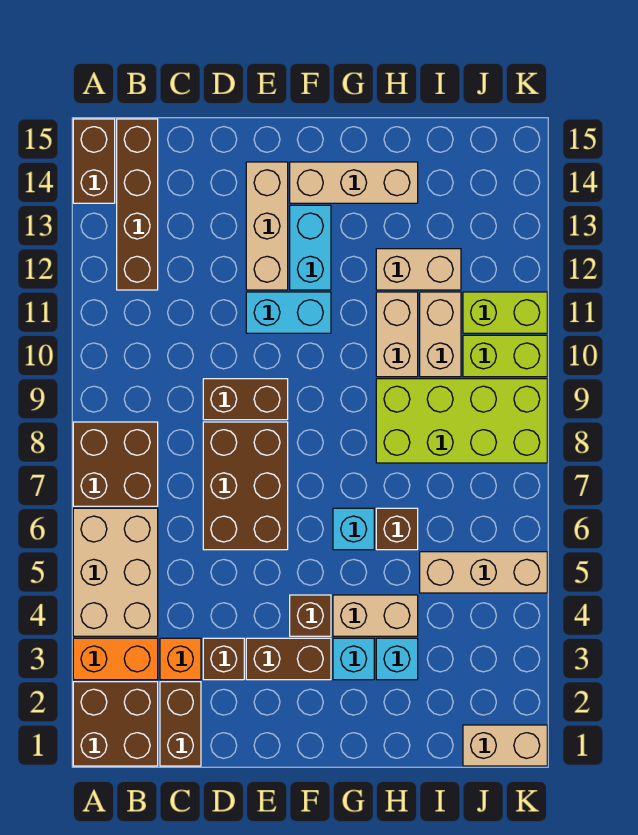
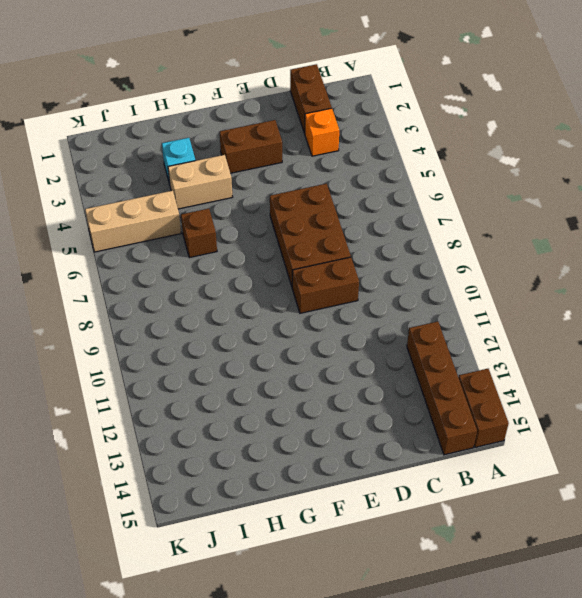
none -> brown 2x2 brick [73,682,158,766]
none -> orange 1x2 brick [73,638,158,680]
none -> tan 2x3 brick [73,508,158,636]
none -> brown 2x2 brick [73,422,158,506]

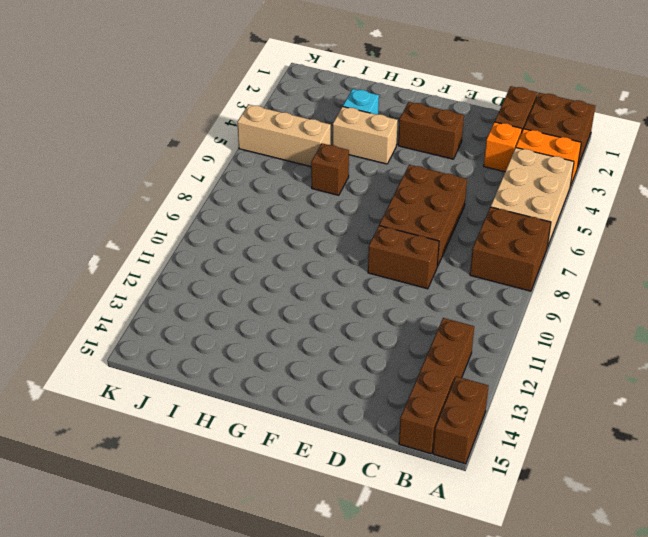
none -> brown 1x1 brick [203,638,244,680]
none -> cyan 1x2 brick [246,292,331,333]
none -> tan 1x3 brick [246,162,288,290]
none -> brown 1x1 brick [290,595,331,636]

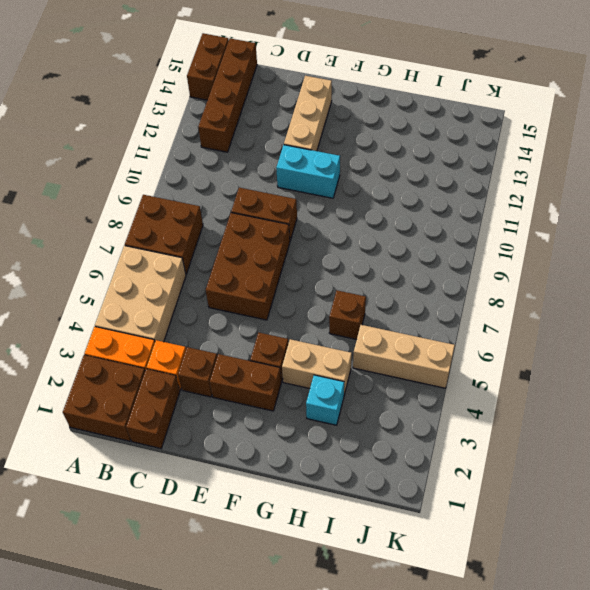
none -> cyan 1x2 brick [290,205,331,290]
none -> tan 1x3 brick [290,162,418,203]
none -> cyan 1x1 brick [333,638,374,680]
none -> cyan 1x1 brick [333,508,374,550]

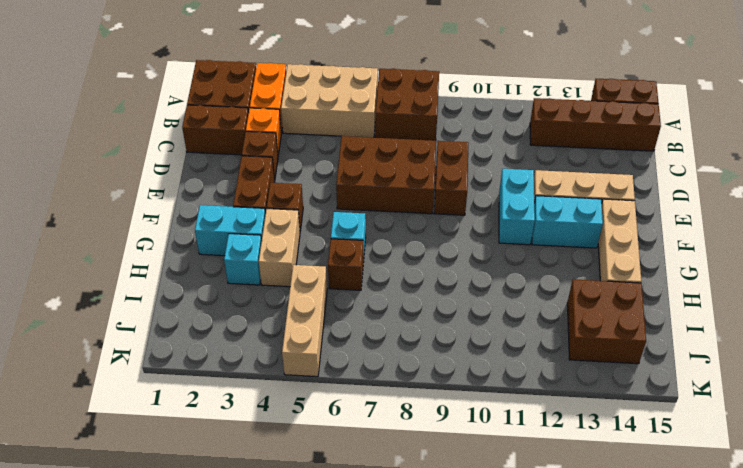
cyan 1x2 brick [195,205,265,256] -> cyan 1x1 brick [333,638,374,680]
brown 2x2 brick [567,279,646,364] -> none
none -> lime 2x4 brick [376,379,547,463]
none -> tan 1x2 brick [376,292,418,377]
none -> tan 1x2 brick [376,249,461,290]
none -> tan 1x2 brick [420,292,461,377]

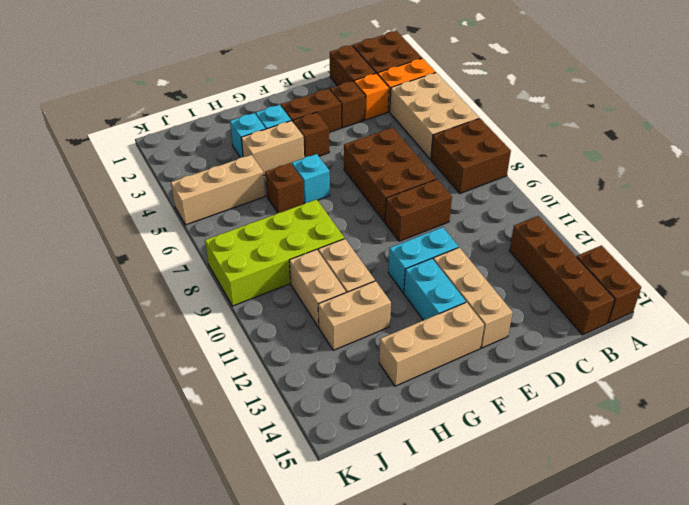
none -> tan 1x2 brick [463,725,547,766]
none -> lime 1x2 brick [463,335,547,377]
none -> lime 1x2 brick [463,292,547,333]

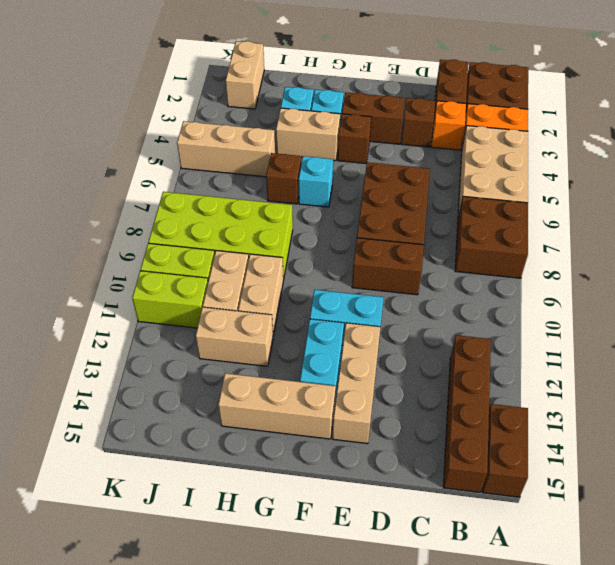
tan 1x2 brick [226,41,264,109] -> tan 1x2 brick turned to [463,725,547,766]

